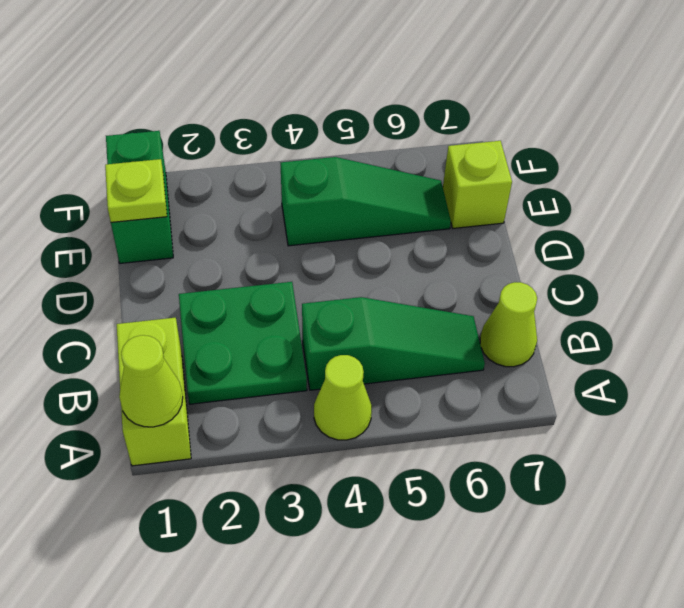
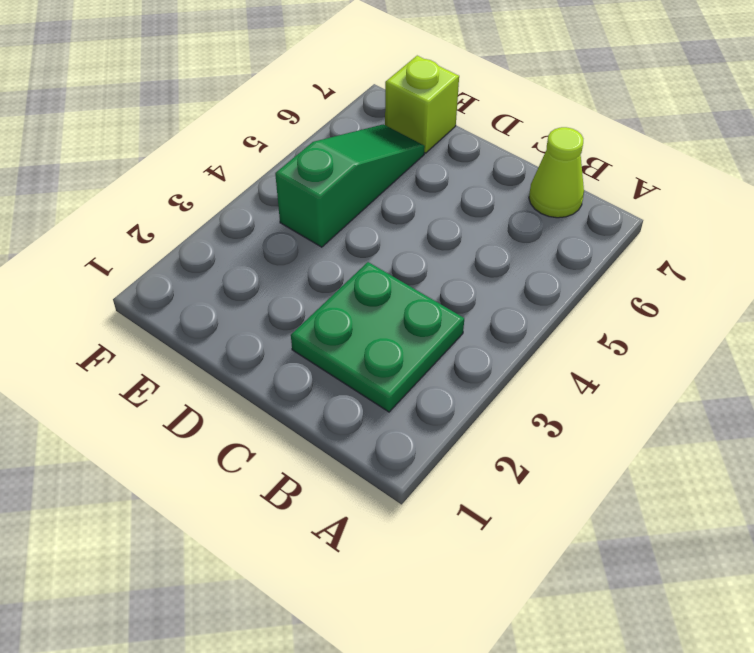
none -> lime 1x2 brick [117,318,191,466]
none -> lime 1x1 cone [314,355,372,440]

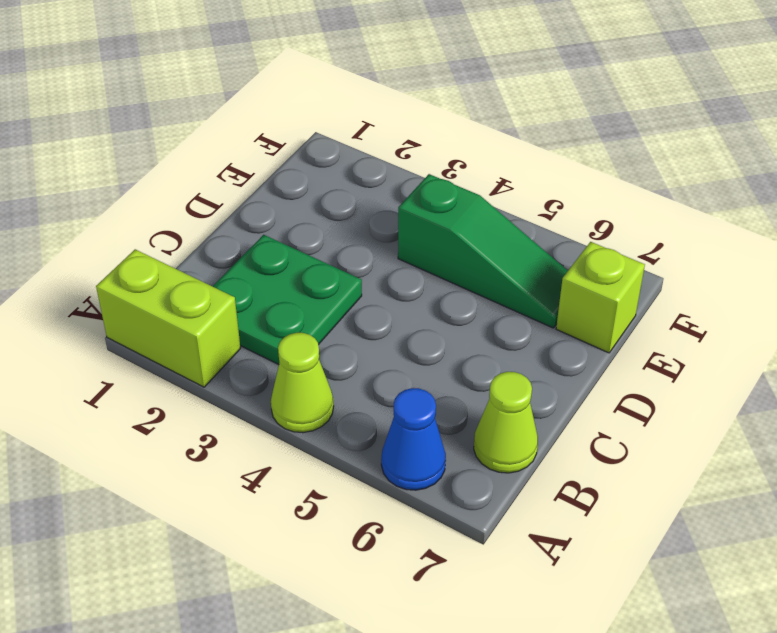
lime 1x2 brick [96,249,241,387] -> lime 1x2 brick turned to [117,318,191,466]
blue 1x1 cone [381,388,446,490] -> none
none -> green 1x3 slope [302,297,485,390]
none -> green 1x2 brick [106,131,173,263]

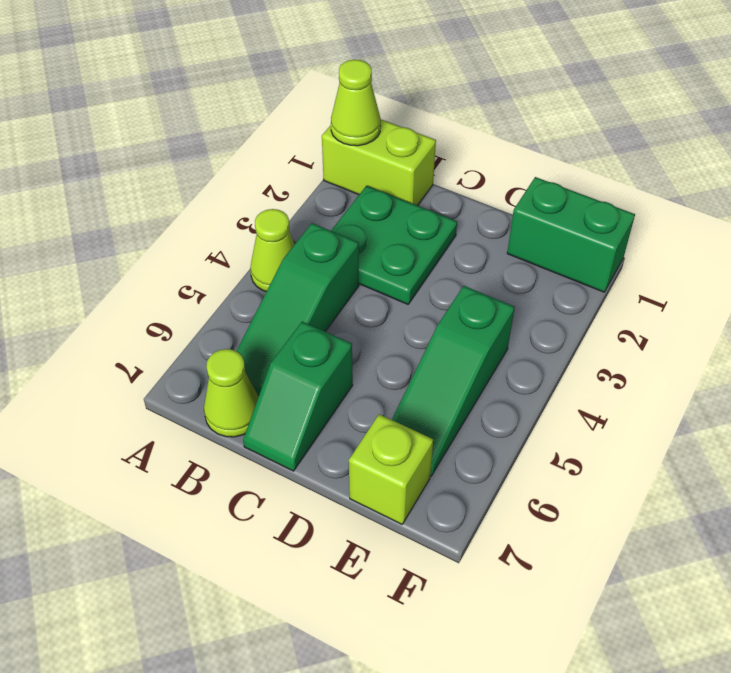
green 1x2 slope [243,322,353,471] -> none
none -> lime 1x1 plate [105,159,167,222]

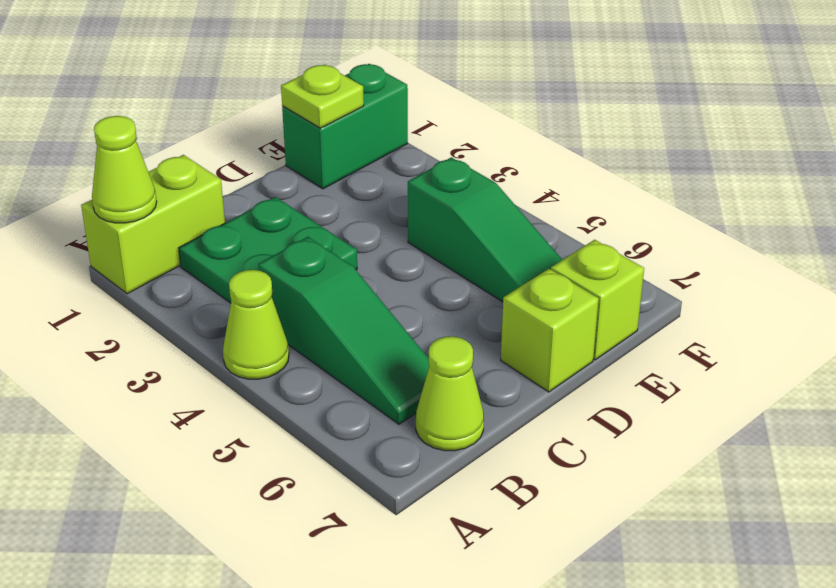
lime 1x1 brick [501,269,599,392] -> none

